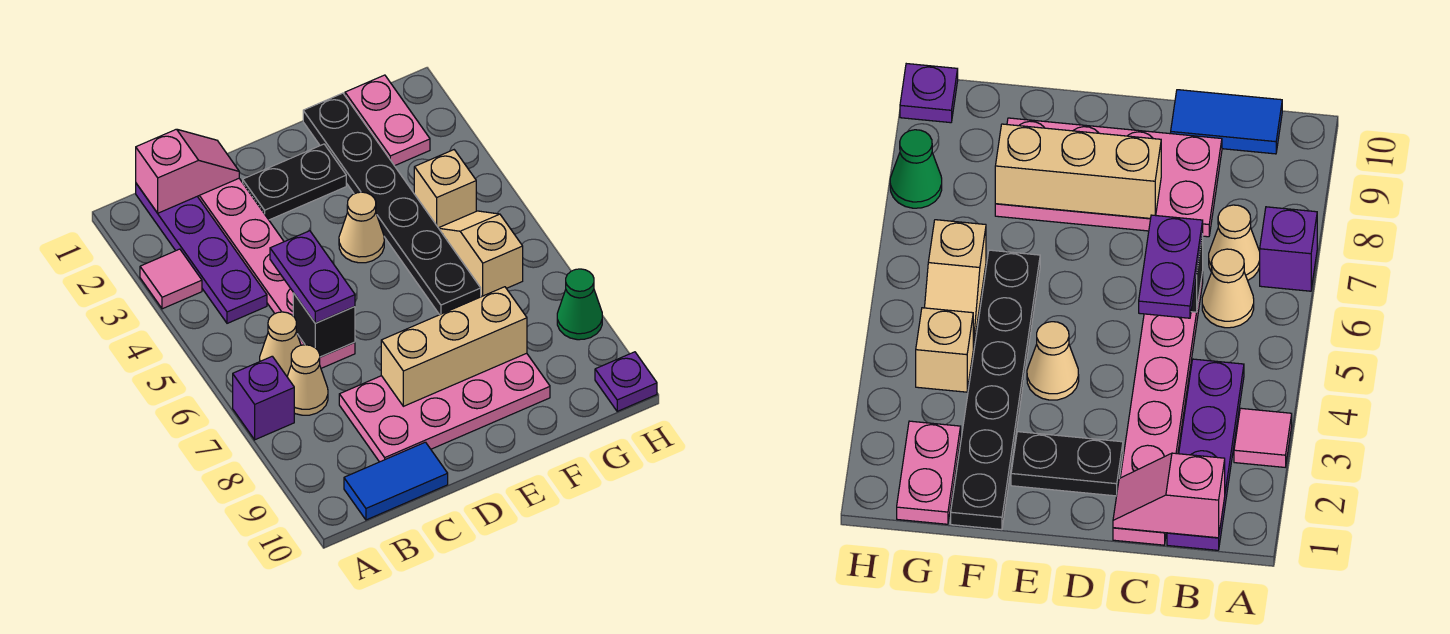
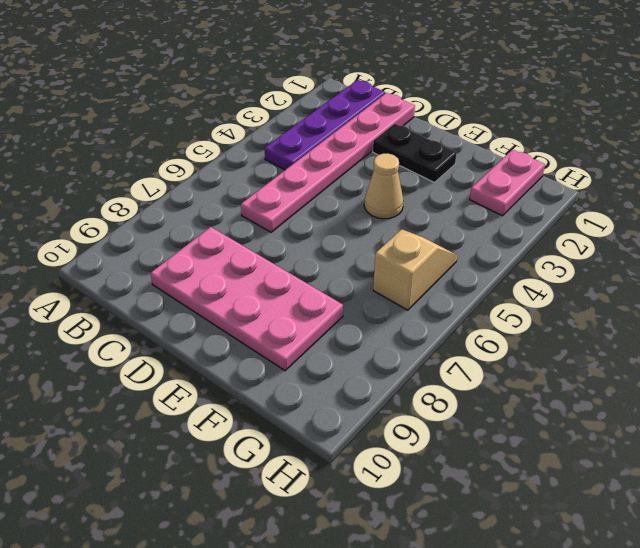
none -> pink 1x1 tile [140,249,202,309]
none -> purple 1x1 brick [233,356,294,440]
none -> tan 1x1 cone [260,312,301,376]

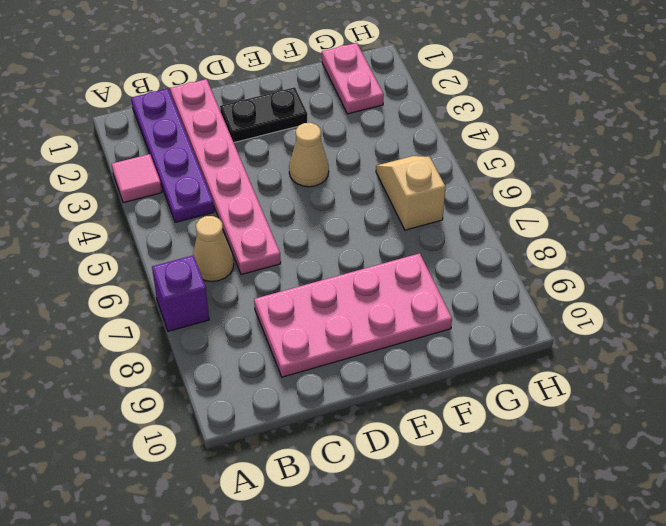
none -> tan 1x1 cone [287,345,328,415]
none -> blue 1x2 tile [344,442,448,520]
none -> black 1x6 plate [303,93,481,315]

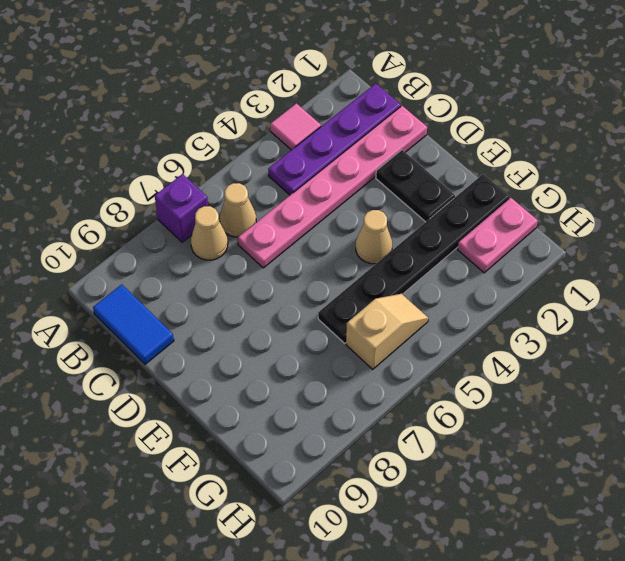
none -> pink 2x4 plate [339,353,550,462]
none -> tan 1x1 brick [414,150,476,228]
none -> green 1x1 cone [557,269,602,340]

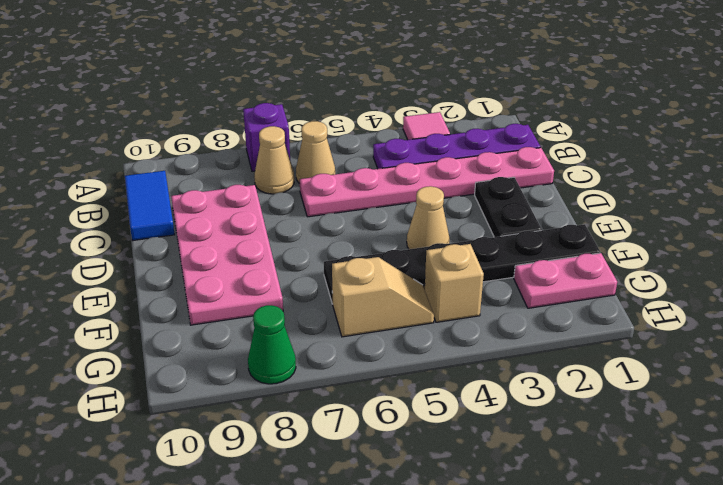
none -> purple 1x1 plate [595,352,657,411]
none -> pink 1x2 slope [136,129,239,213]
none -> black 1x1 brick [293,293,355,357]

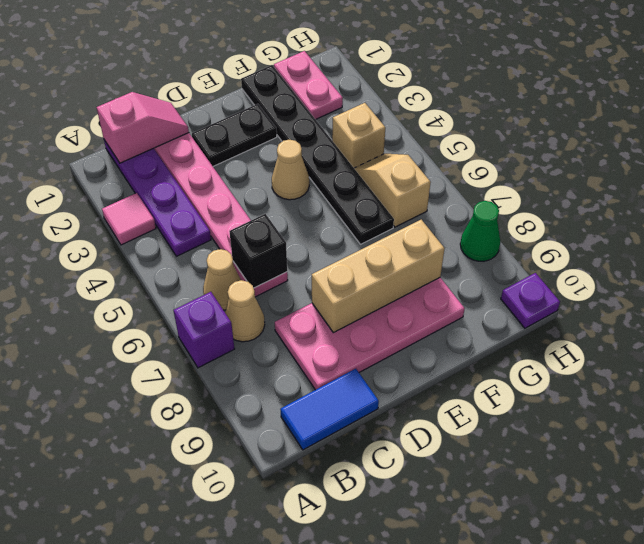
none -> purple 1x2 plate [270,231,355,323]

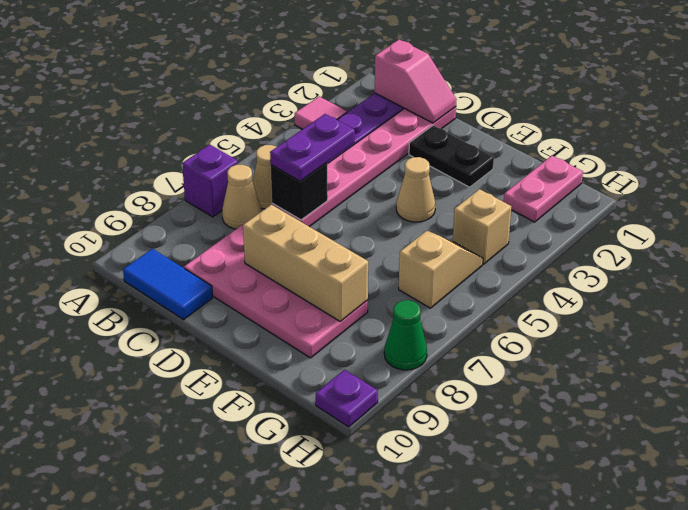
none -> black 1x6 plate [303,93,481,315]

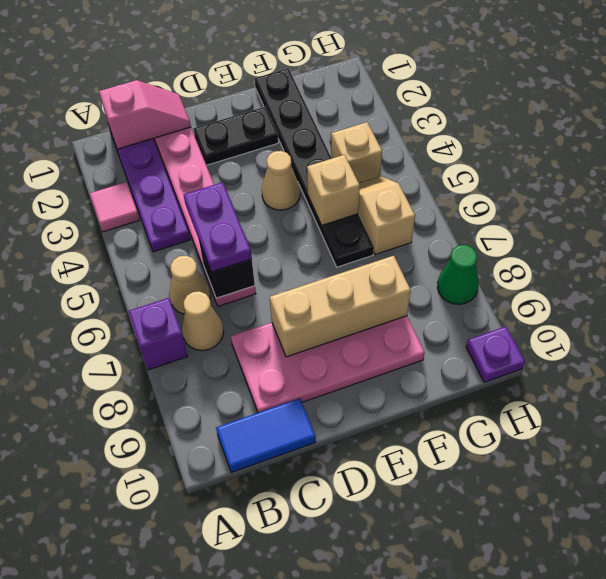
tan 1x1 brick [307,155,360,225] -> none
none -> pink 1x2 plate [345,75,430,166]

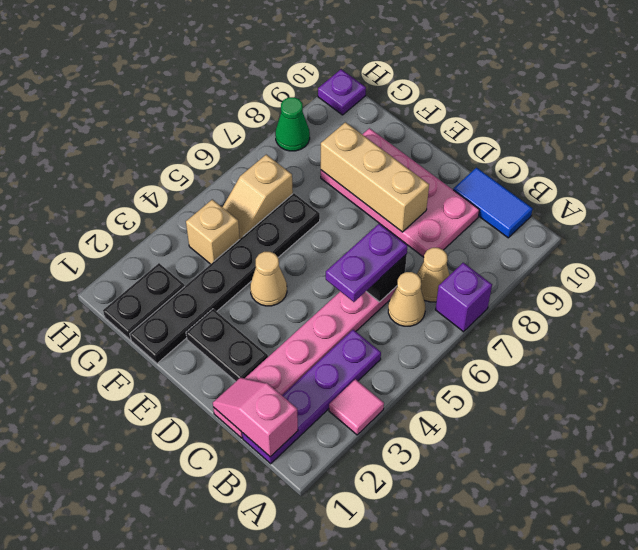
black 1x2 plate [103,263,185,340] -> pink 1x2 plate [345,75,430,166]

